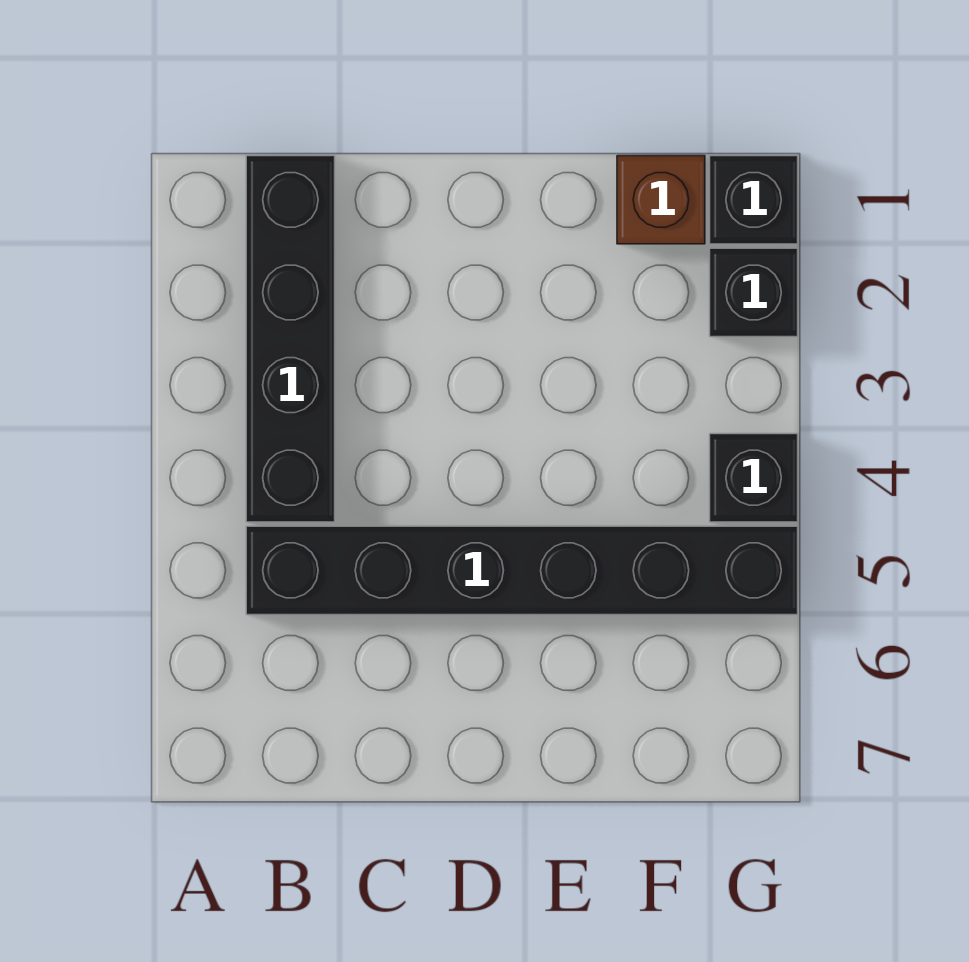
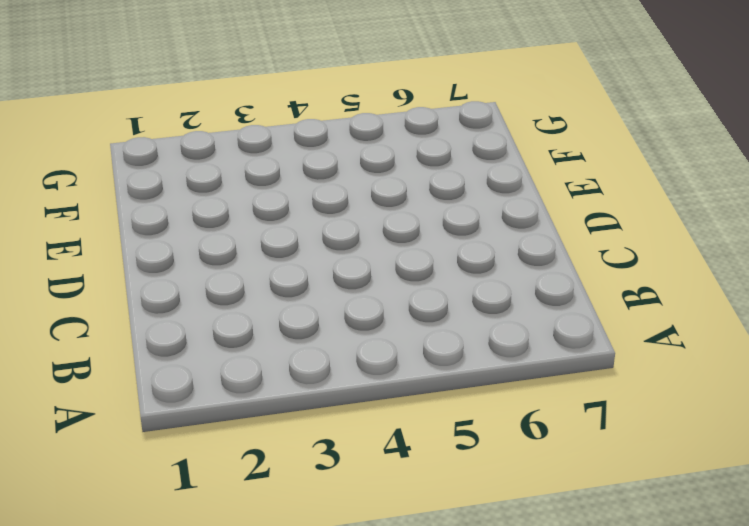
none -> black 1x4 brick [246,156,335,522]
none -> black 1x6 brick [246,526,798,615]

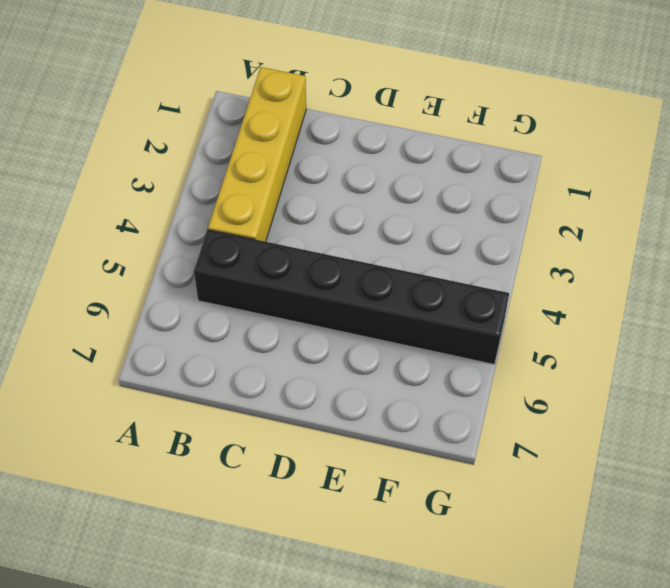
yellow 1x4 brick [208,67,306,242] -> black 1x4 brick [246,156,335,522]
none -> brown 1x1 brick [617,156,705,244]
none -> black 1x1 brick [710,156,798,244]

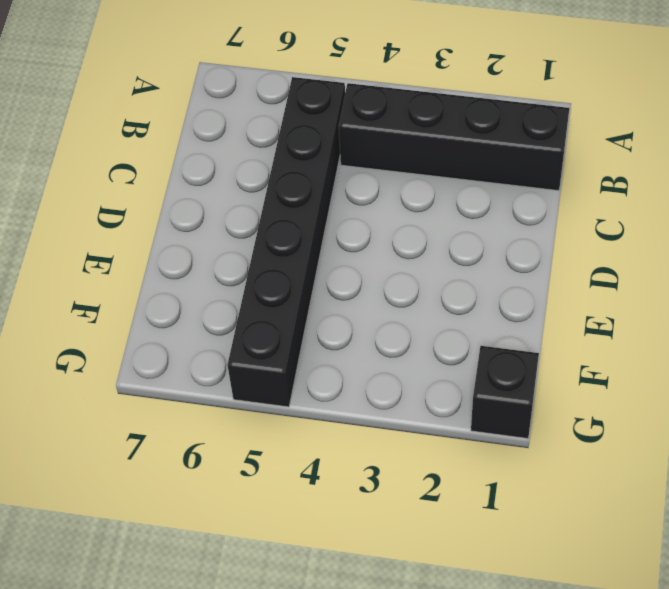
none -> brown 1x1 brick [617,156,705,244]
none -> black 1x1 brick [710,248,798,337]

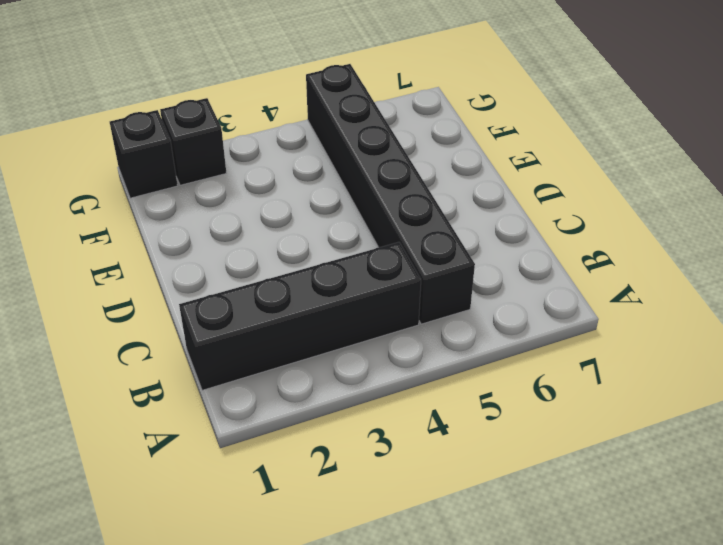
none -> brown 1x1 brick [617,156,705,244]
none -> black 1x1 brick [710,434,798,522]

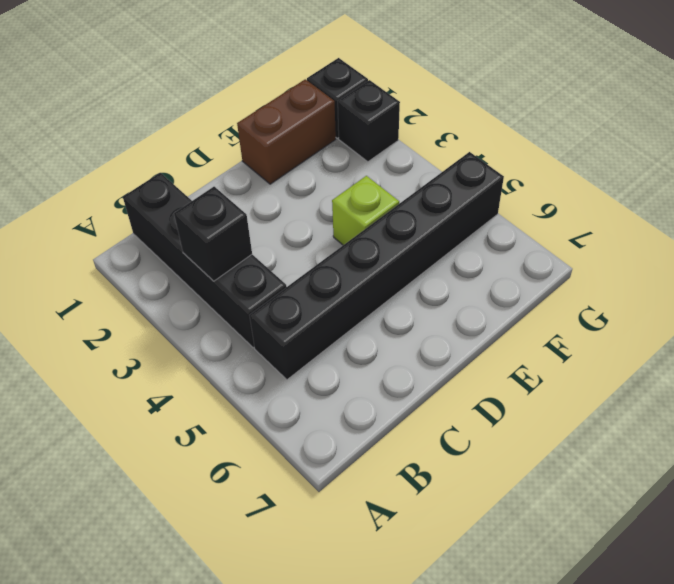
black 1x1 brick [174,187,252,281] -> black 1x1 brick moved to [710,434,798,522]
brown 1x2 brick [237,79,336,184] -> brown 1x1 brick [617,156,705,244]
lime 1x1 brick [332,176,399,245] -> none

